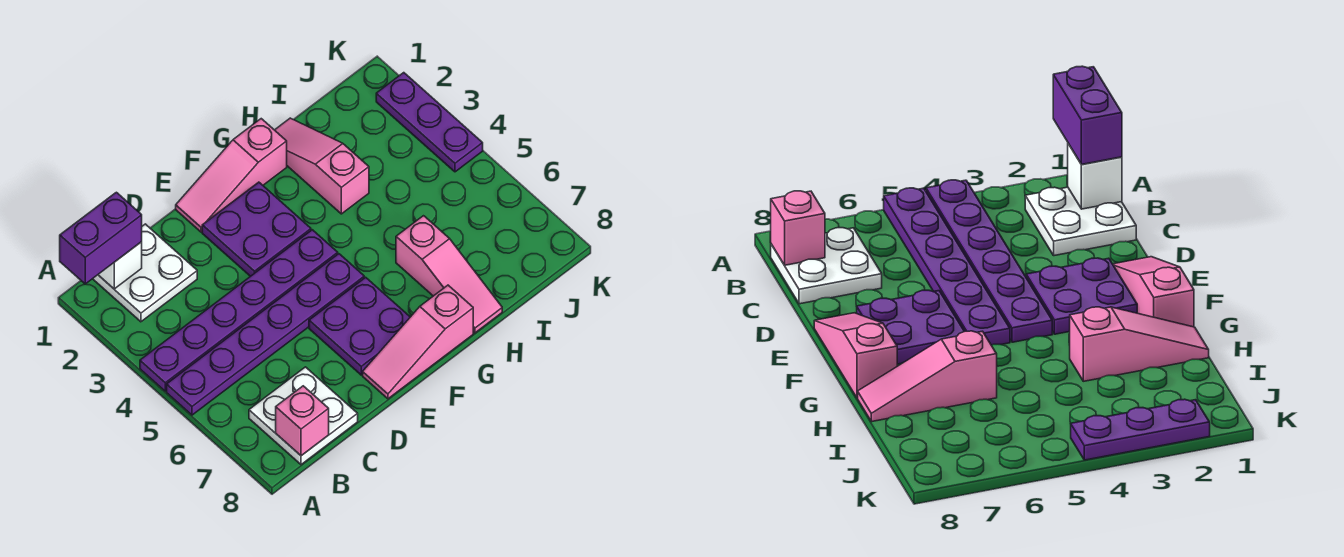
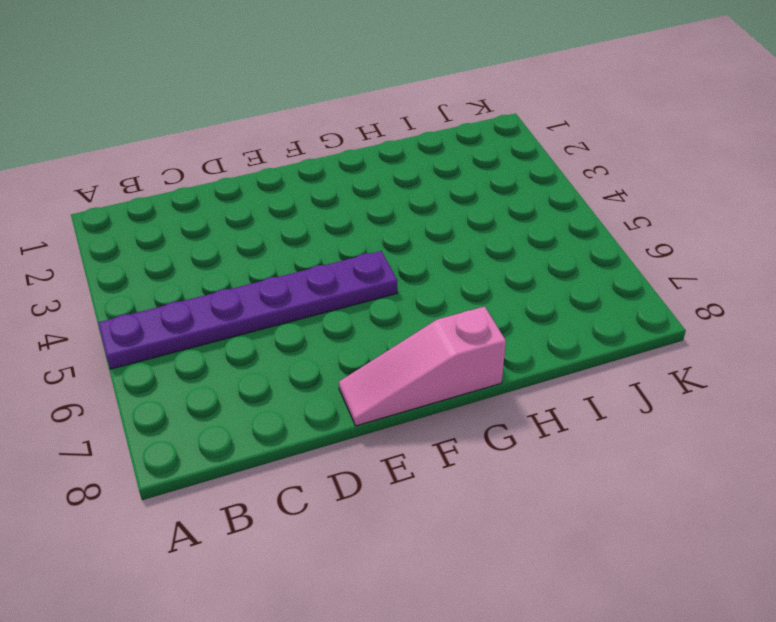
none -> purple 1x6 plate [140,230,338,391]
none -> white 2x2 plate [93,224,197,322]
none -> white 2x2 plate [249,367,358,465]

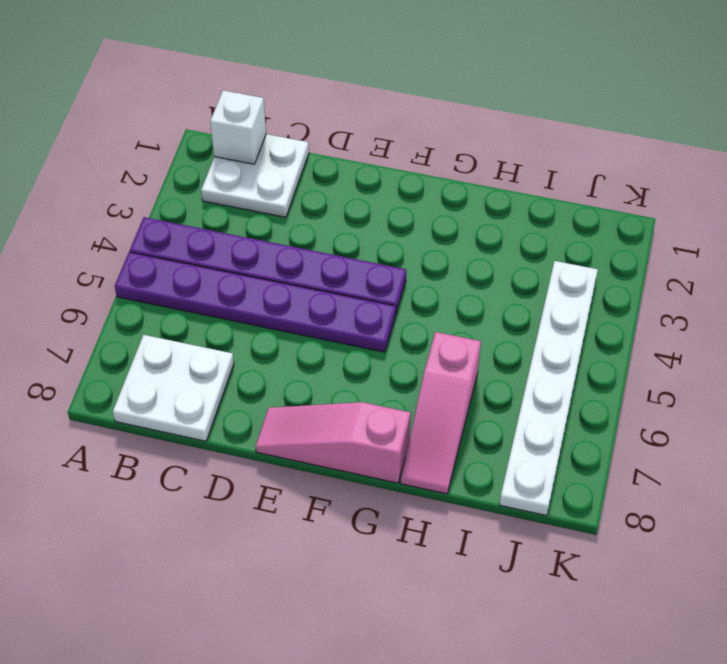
white 1x6 plate [499,261,598,516] -> none
none -> pink 1x3 slope [176,119,287,232]
none -> purple 2x2 plate [202,182,311,276]
none -> purple 2x2 plate [309,277,410,375]

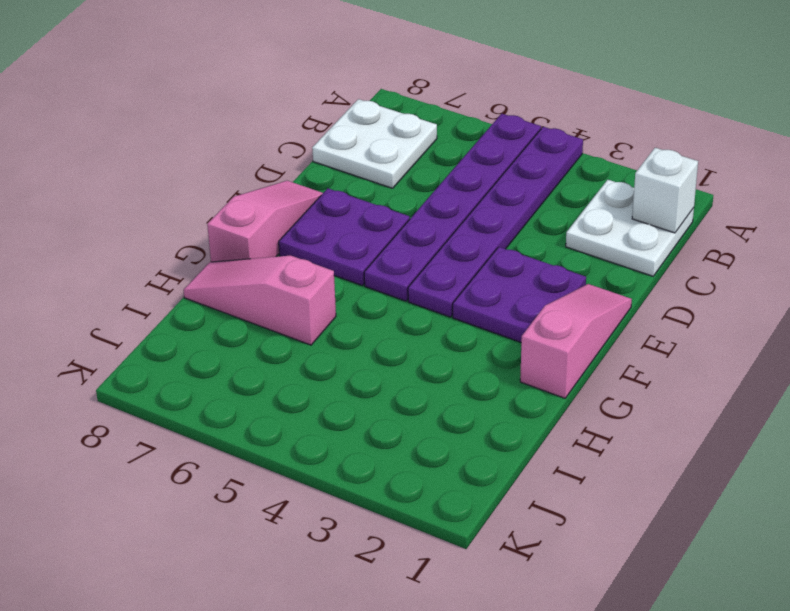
none -> pink 1x3 slope [275,118,369,214]
none -> purple 1x3 plate [376,73,483,172]
none -> pink 1x1 brick [276,386,329,456]

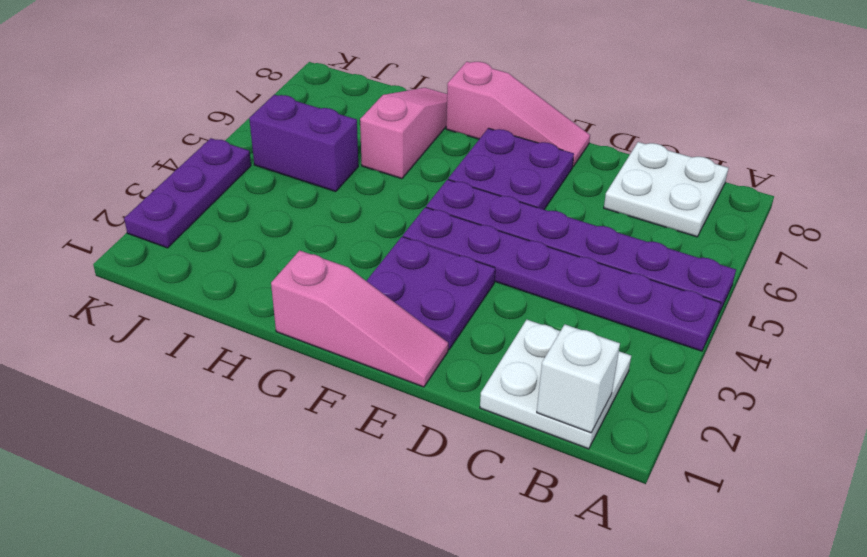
purple 1x2 brick [249,95,358,191] -> purple 1x2 brick moved to [60,192,142,284]
none -> pink 1x3 slope [275,118,369,214]
none -> pink 1x1 brick [276,386,329,456]

